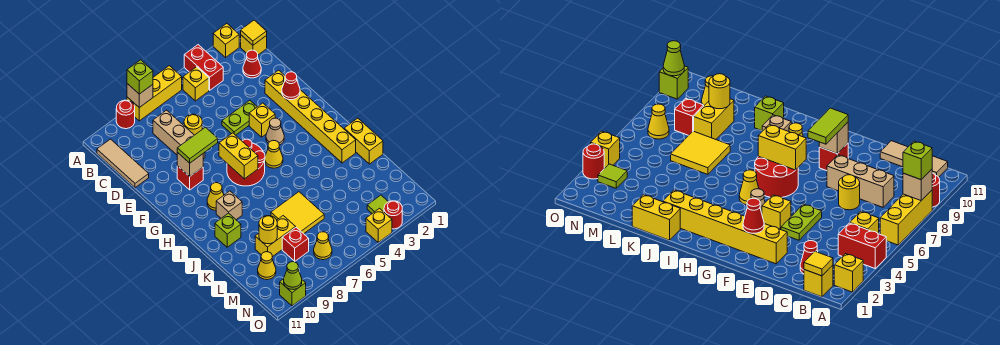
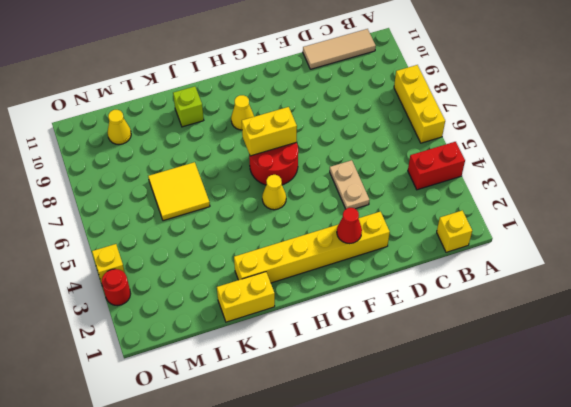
tan 1x2 plate [330,160,369,209] -> lime 1x2 plate [222,101,257,135]
none -> yellow 1x1 brick [213,24,239,57]
none -> red 1x1 round brick [116,100,135,129]
none -> yellow 1x1 brick [183,67,209,101]
none -> red 1x1 cone [243,50,261,78]

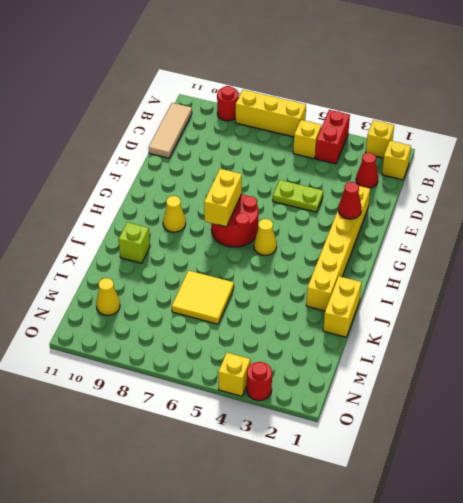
none -> tan 1x3 brick [153,110,205,159]
none -> yellow 1x1 round brick [184,114,202,135]
none -> yellow 1x1 brick [249,103,275,137]
none -> red 1x1 brick [177,166,203,190]

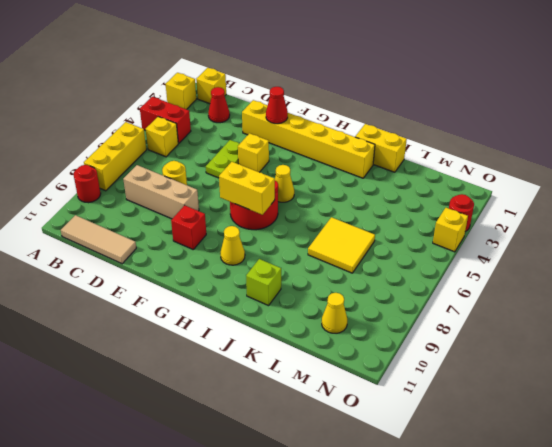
none -> tan 1x1 cone [266,118,284,145]
none -> tan 1x1 brick [216,191,242,220]
none -> yellow 1x2 brick [255,216,296,257]
none -> red 1x1 brick [282,227,309,261]

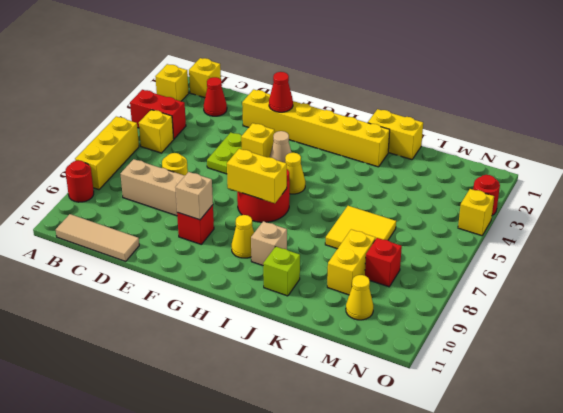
none -> lime 1x1 tile [367,195,388,213]
none -> yellow 1x1 cone [314,232,332,260]
none -> lime 1x1 brick [280,279,306,306]
none -> tan 1x1 brick [127,84,153,108]

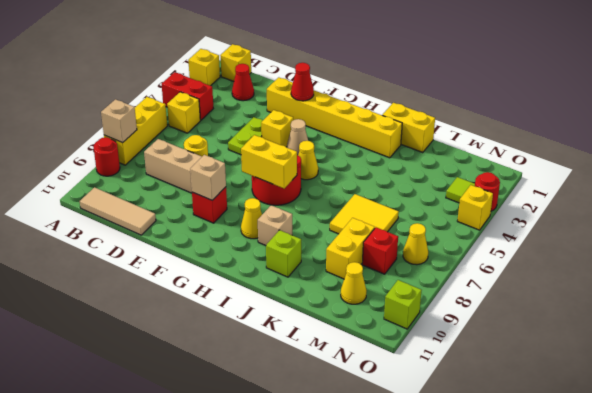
none -> yellow 1x1 tile [241,20,267,45]
none -> yellow 1x1 round brick [259,216,277,244]
none -> lime 1x1 cone [284,262,302,289]
none -> lime 1x1 brick [127,60,153,94]

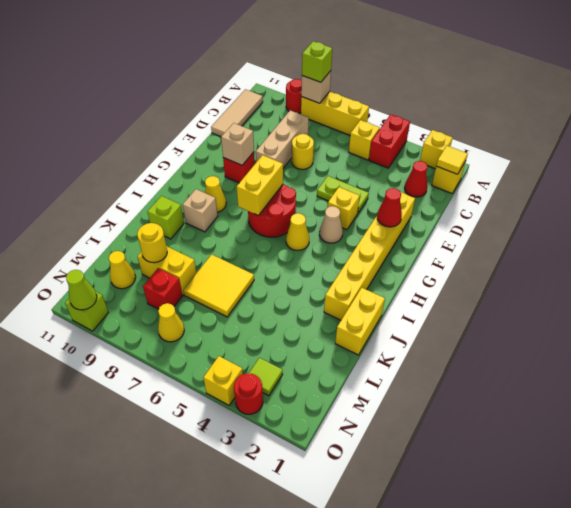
none -> lime 1x2 tile [177,127,218,163]

